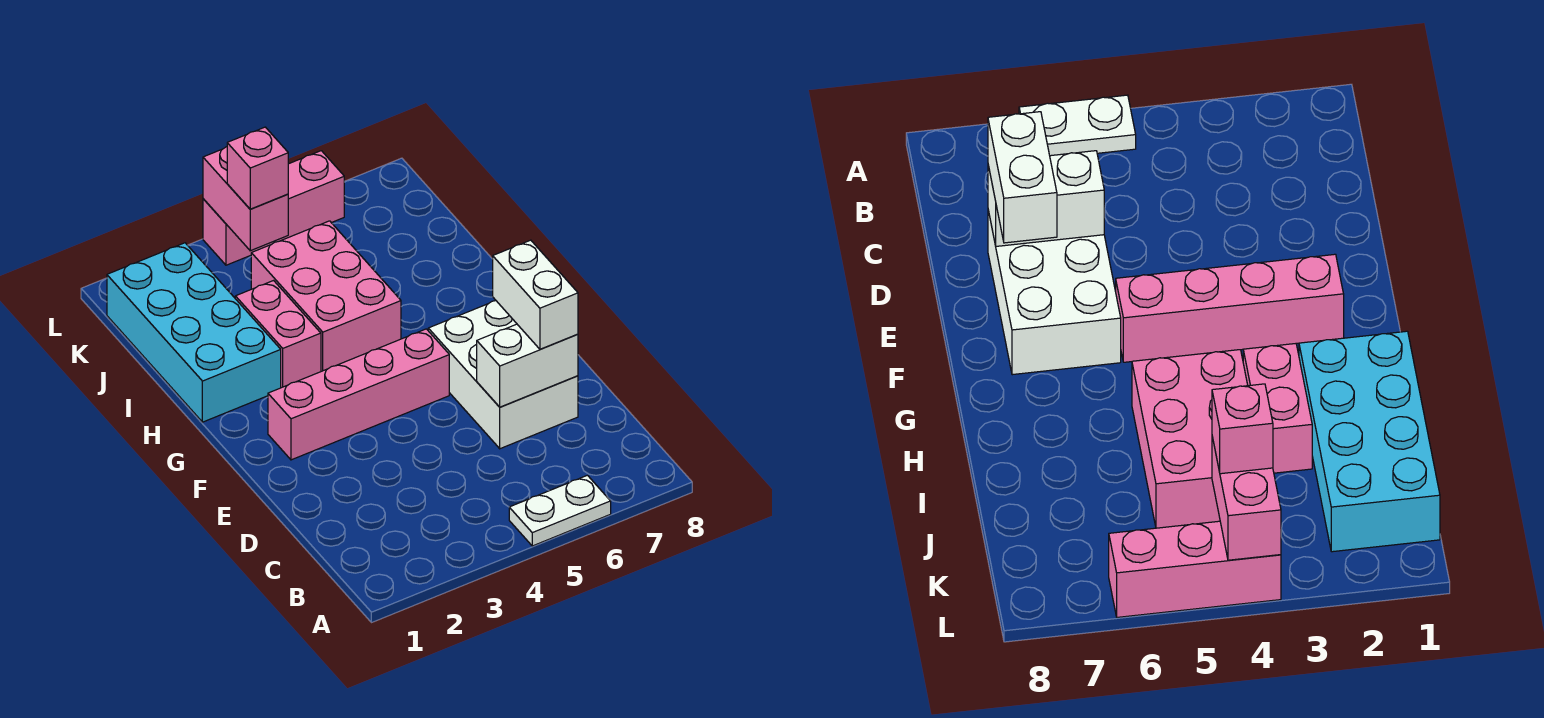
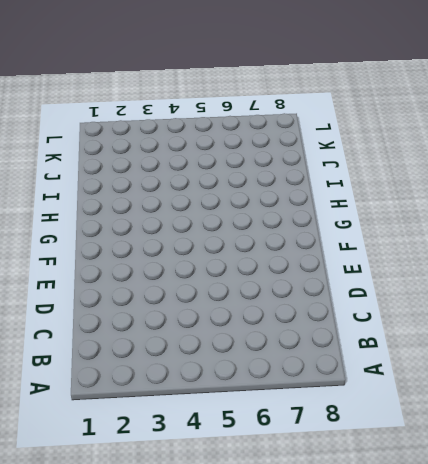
none -> white 1x2 plate [509,475,611,546]
none -> white 2x3 brick [428,301,578,449]

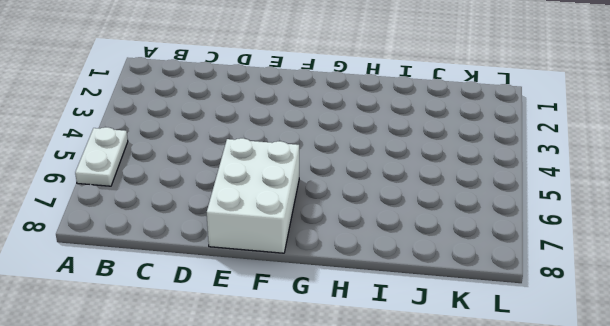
white 2x3 brick [207,138,299,253] -> white 2x3 brick turned to [428,301,578,449]
none -> pink 1x4 brick [268,329,449,460]
none -> cyan 2x4 brick [107,243,281,422]

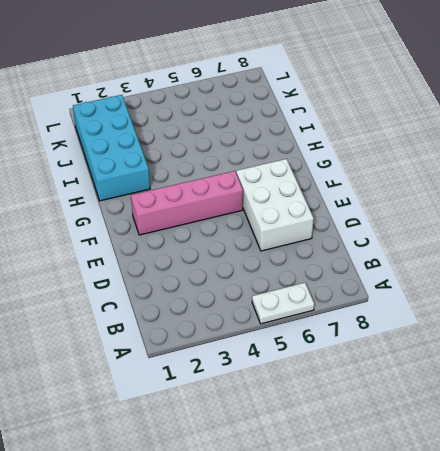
none -> pink 1x2 brick [235,281,321,388]
none -> pink 2x3 brick [251,221,401,371]

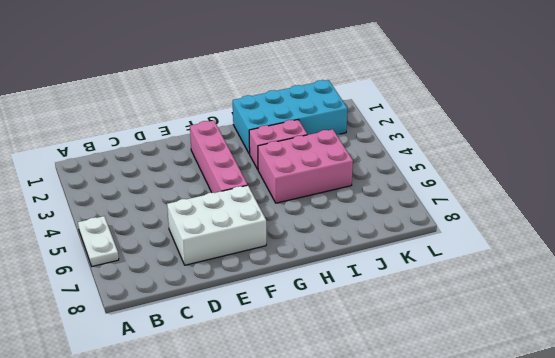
none -> pink 1x3 brick [203,151,344,265]
none -> white 1x2 brick [477,324,578,407]

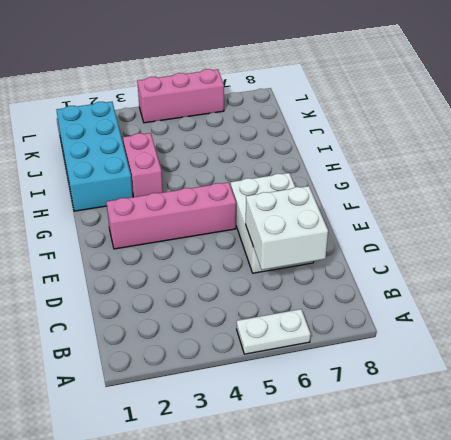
white 2x2 brick [246,186,328,270] -> white 1x2 brick [477,324,578,407]
none -> pink 2x3 brick [251,221,401,371]
none -> pink 1x2 brick [203,147,288,251]

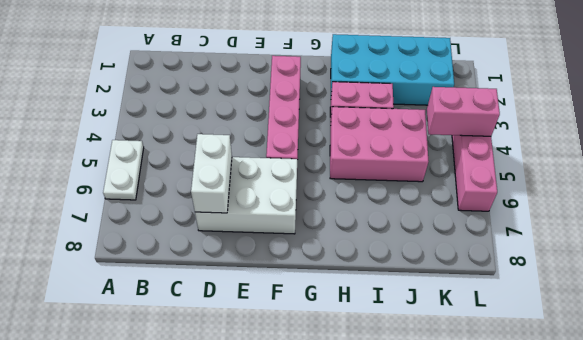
none -> white 1x2 brick [493,240,578,349]
none -> pink 1x1 brick [227,127,288,209]

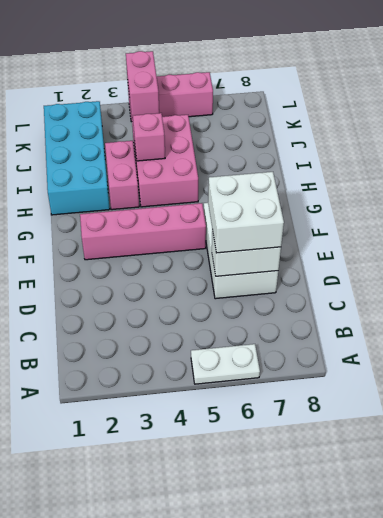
white 2x2 brick [208,172,284,253] -> white 1x2 brick [493,240,578,349]
pink 1x1 brick [133,113,165,161] -> pink 1x1 brick moved to [227,127,288,209]

